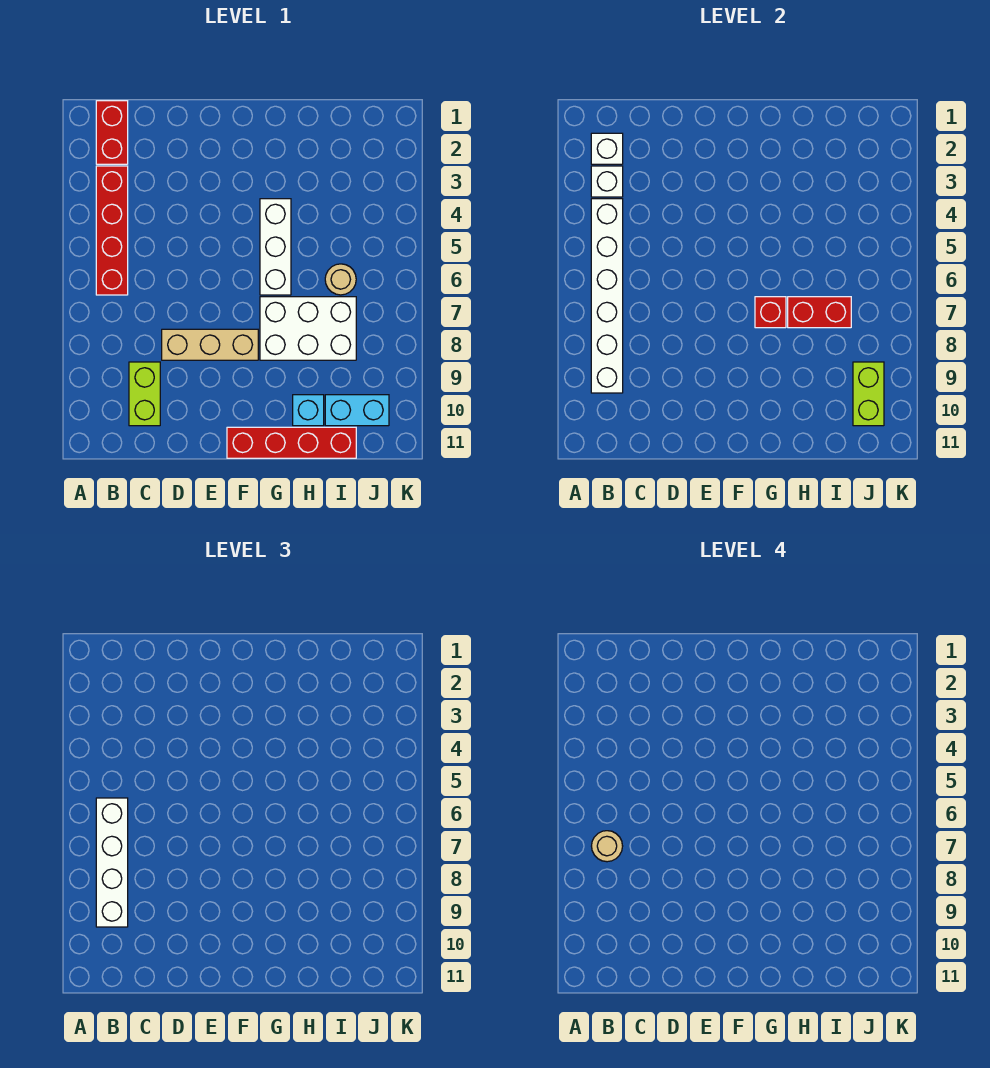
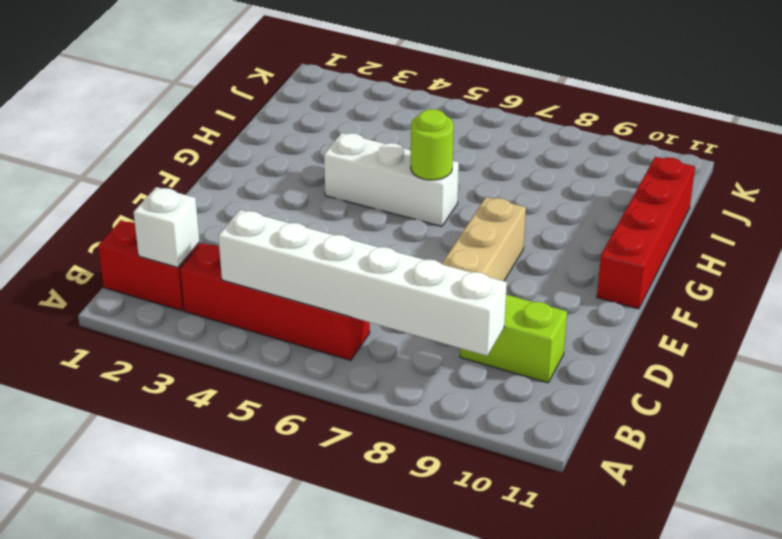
lime 1x1 round brick [411,109,454,180] -> none
none -> white 2x3 brick [260,297,356,360]
none -> cyan 1x1 brick [293,395,324,426]
none -> tan 1x1 round brick [325,264,356,295]

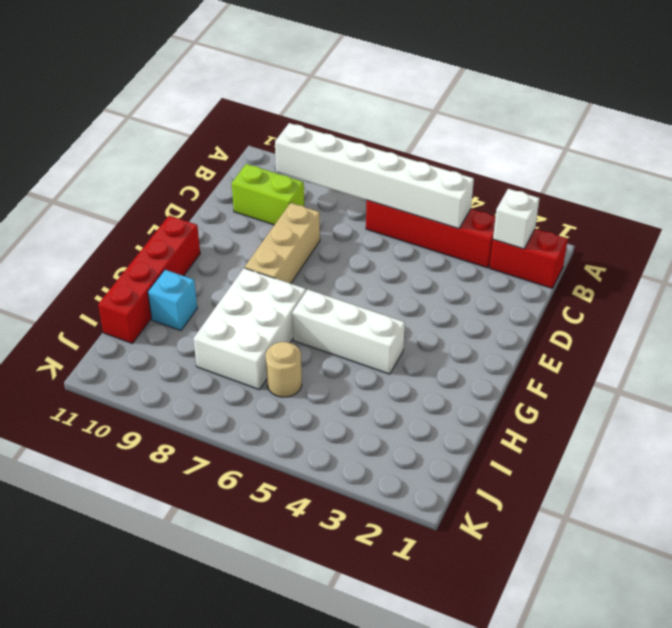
none -> cyan 1x2 brick [325,395,389,426]
none -> white 1x1 brick [591,166,623,197]
none -> red 1x1 brick [755,297,786,328]

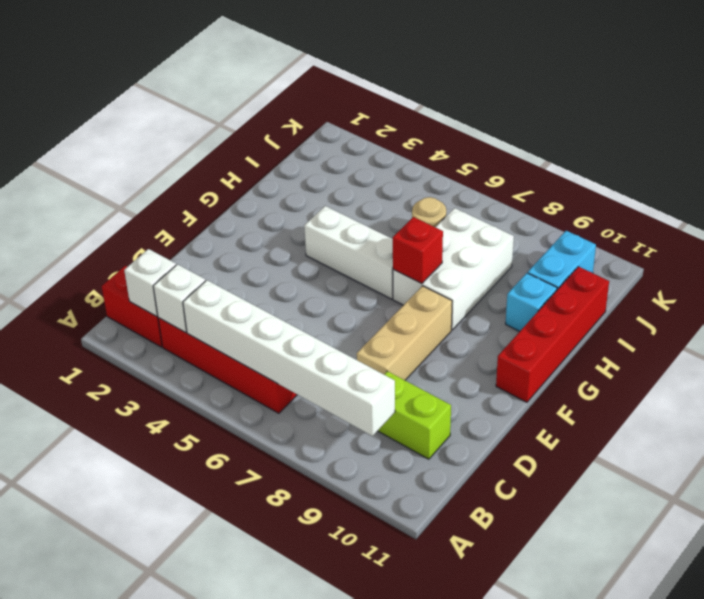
none -> red 1x2 brick [788,297,851,328]
none -> lime 1x2 brick [853,362,884,426]
none -> white 1x4 brick [96,798,128,927]

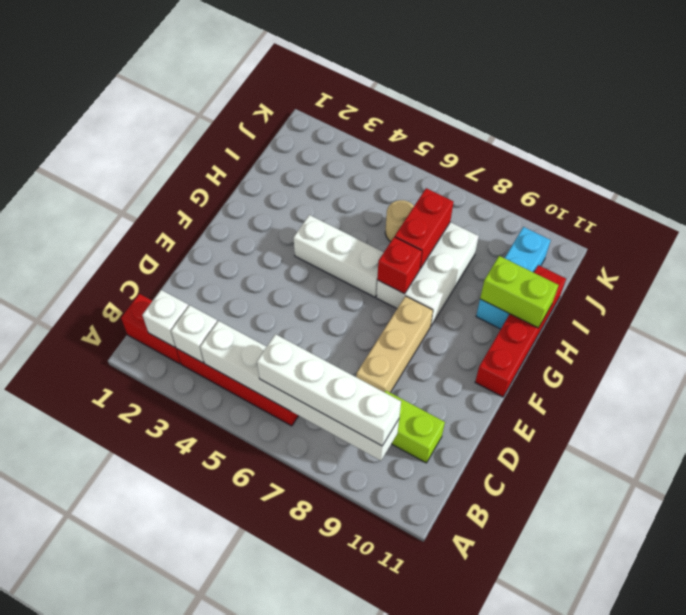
lime 1x2 brick [480,256,558,328] -> lime 1x2 brick moved to [853,362,884,426]
none -> tan 1x1 round brick [592,831,623,862]

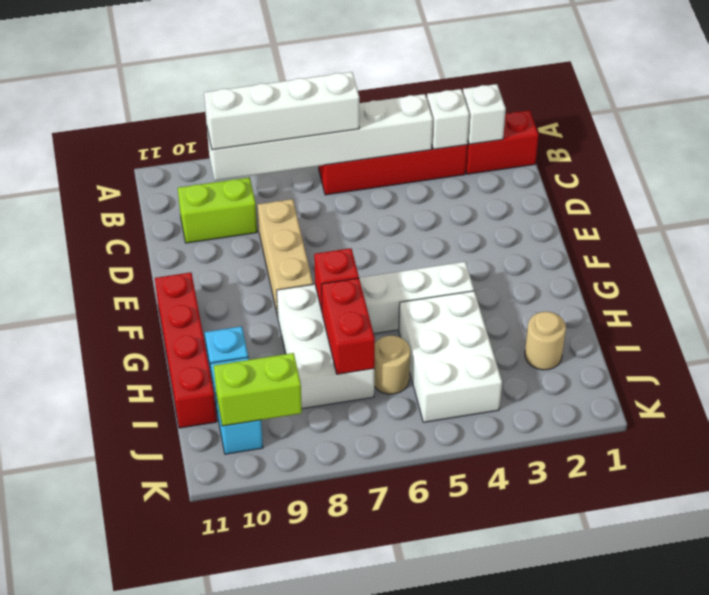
white 2x3 brick [399,291,502,422] -> none
tan 1x1 round brick [525,312,566,370] -> tan 1x1 round brick moved to [592,831,623,862]

